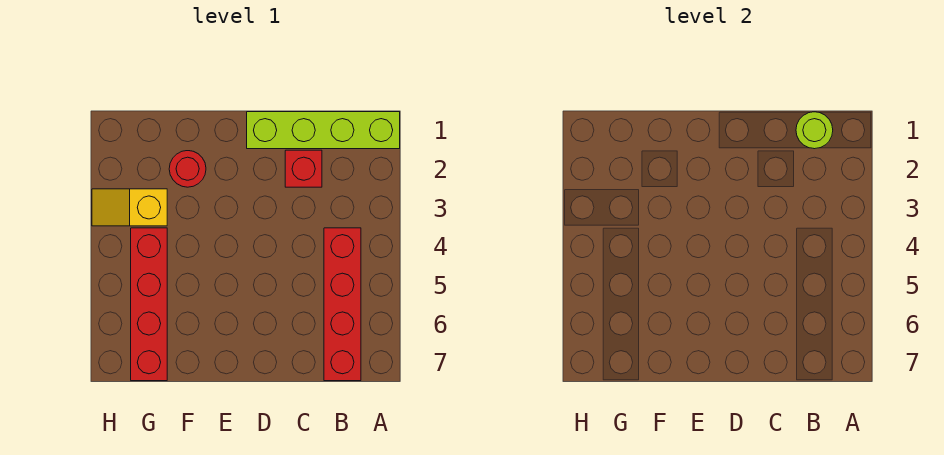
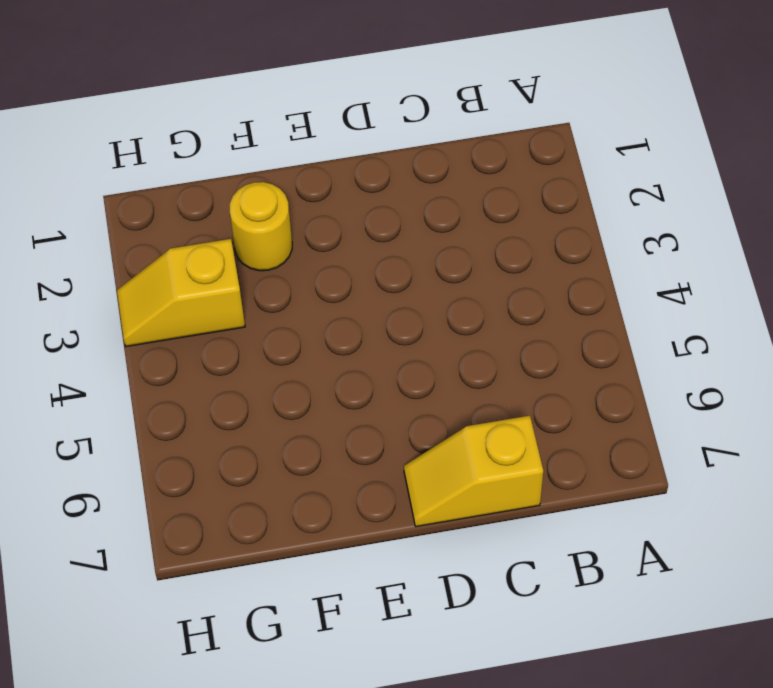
yellow 1x2 slope [404,416,543,527] -> none
yellow 1x1 round brick [230,182,292,271] -> red 1x1 round brick [169,151,206,187]
none -> lime 1x4 brick [247,112,400,149]
none -> red 1x4 brick [324,228,361,381]

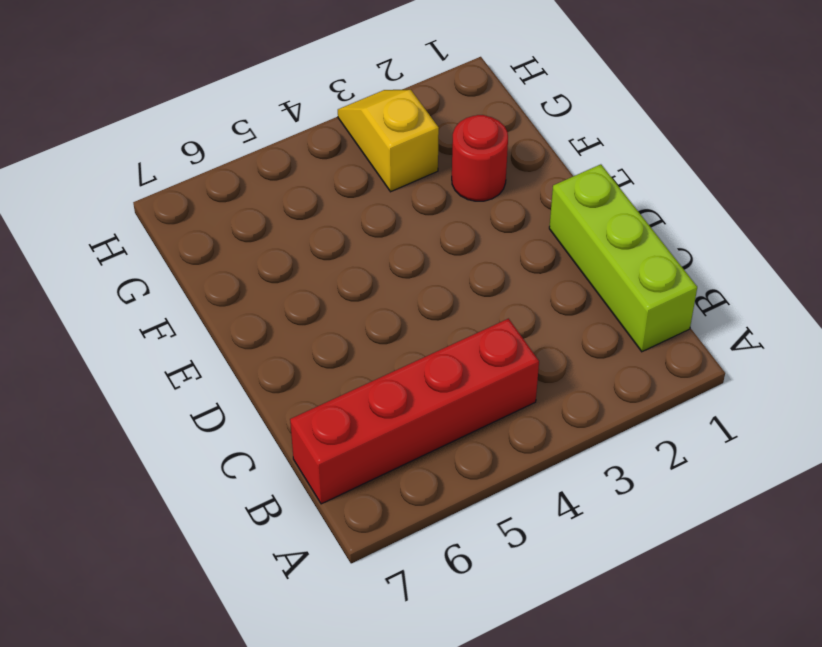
lime 1x3 brick [549,164,697,352] -> lime 1x4 brick [247,112,400,149]
none -> red 1x1 brick [285,150,322,187]
none -> red 1x4 brick [131,228,167,381]

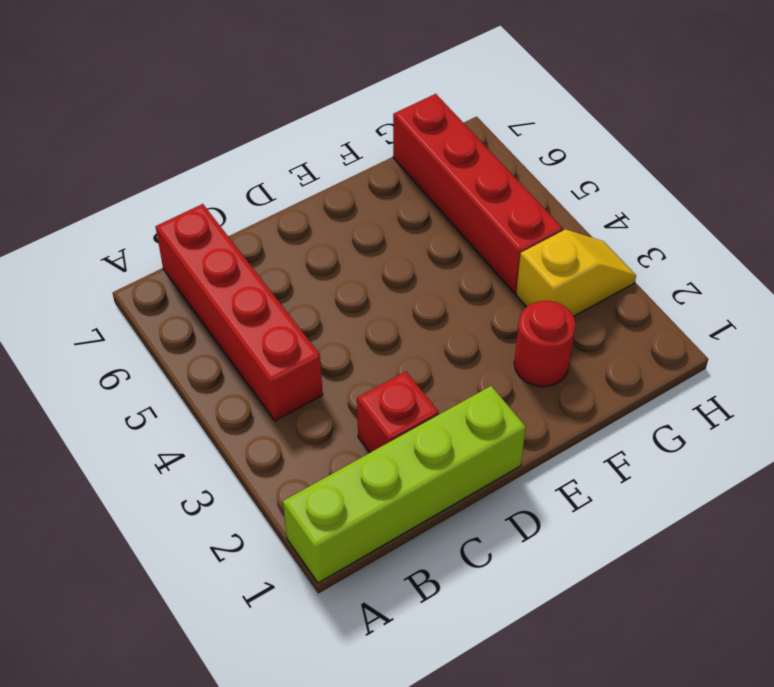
none -> lime 1x1 round brick [796,112,833,149]

